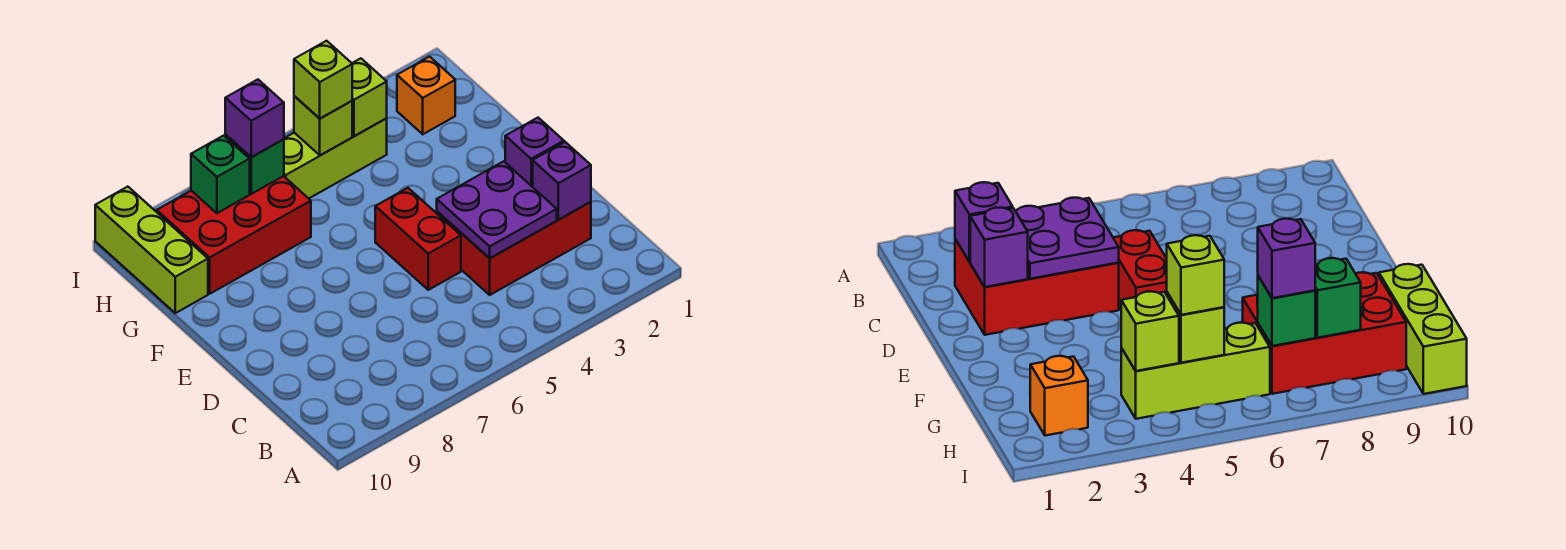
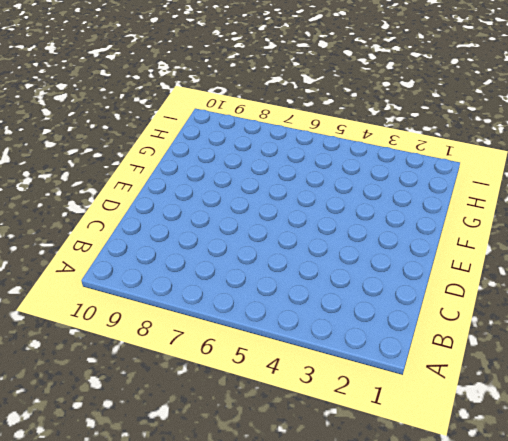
none -> red 2x3 brick [437,202,591,295]
none -> red 1x2 brick [375,188,461,290]
none -> red 2x3 brick [157,176,311,294]

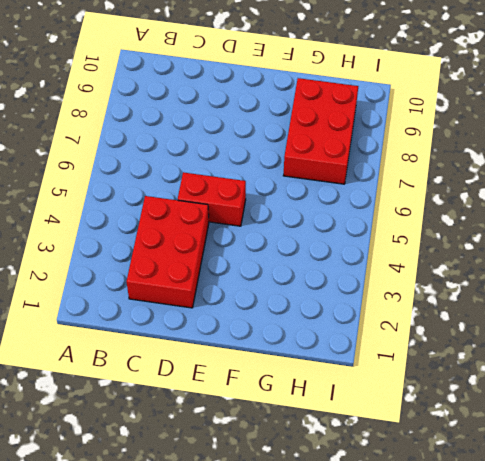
none -> lime 1x3 brick [95,187,208,313]
none -> orange 1x1 brick [397,57,455,134]
none -> lime 1x3 brick [284,118,387,198]

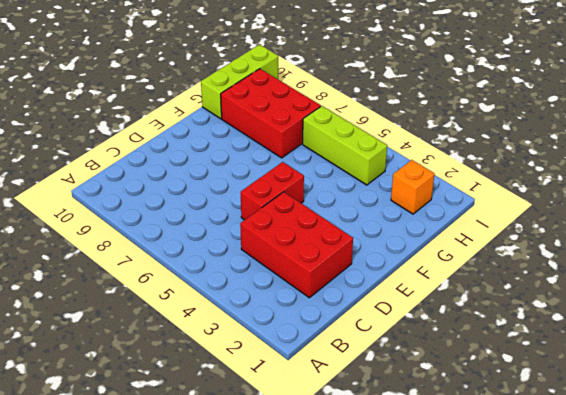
none -> purple 1x1 brick [533,142,591,220]
none -> purple 2x2 plate [437,161,557,258]
none -> purple 1x1 brick [505,118,564,187]

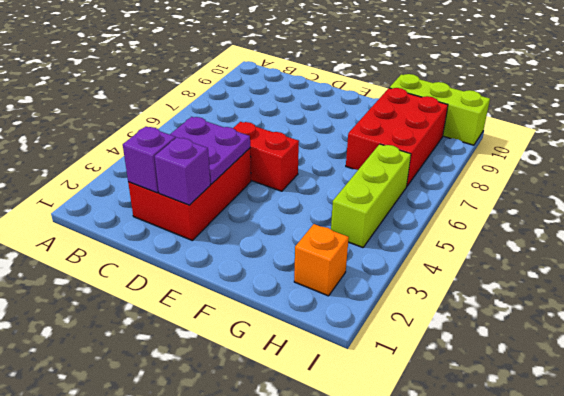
none -> lime 1x1 brick [352,58,387,136]
none -> lime 1x1 brick [294,96,352,155]
none -> green 1x1 brick [225,135,284,194]

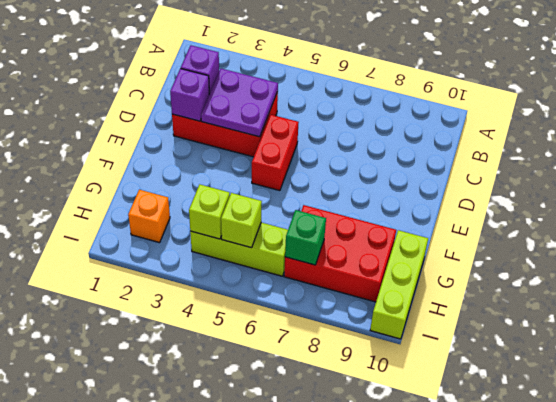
none -> green 1x1 brick [191,136,250,213]
none -> lime 1x1 brick [294,41,352,119]
none -> purple 1x1 brick [225,80,284,157]

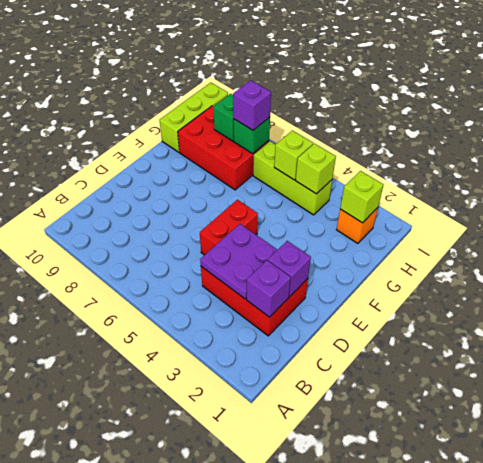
lime 1x1 brick [340,171,383,223] -> lime 1x1 brick moved to [294,41,352,119]

